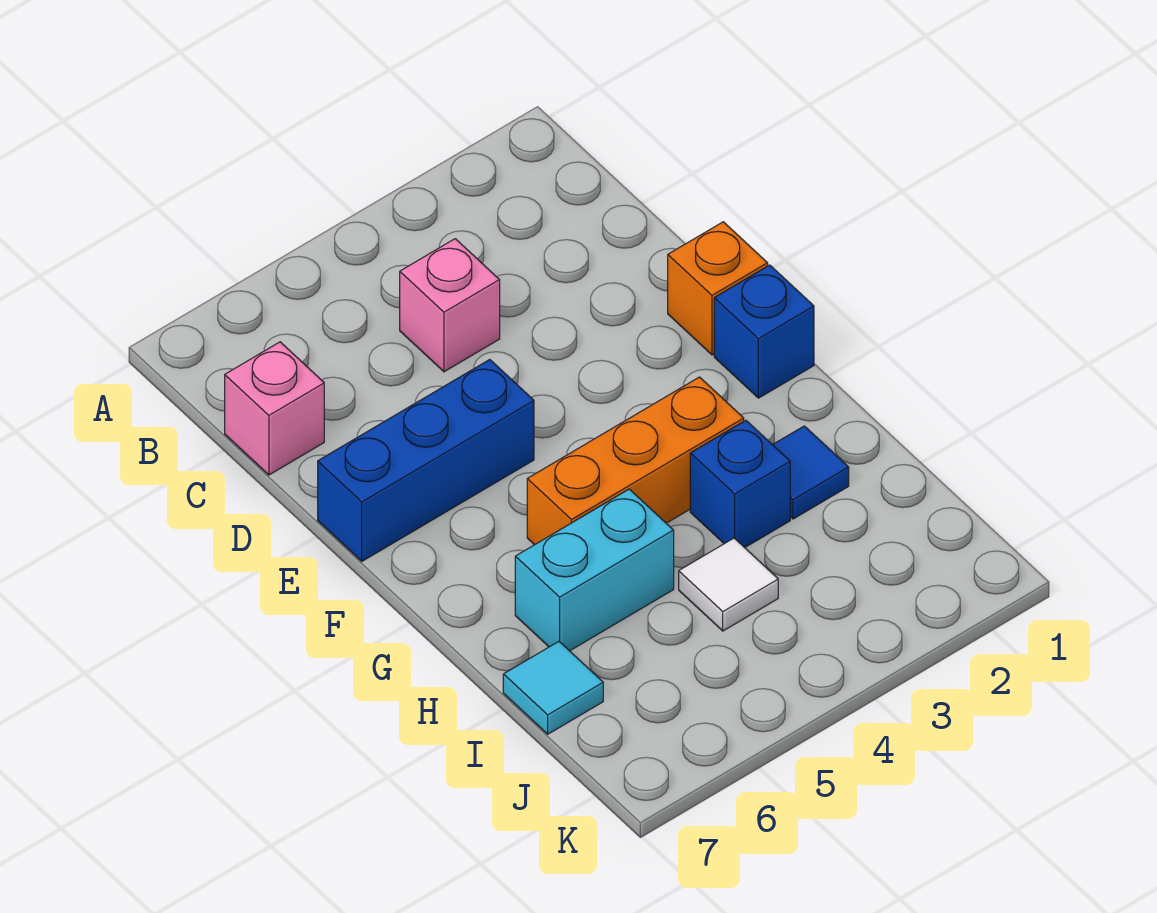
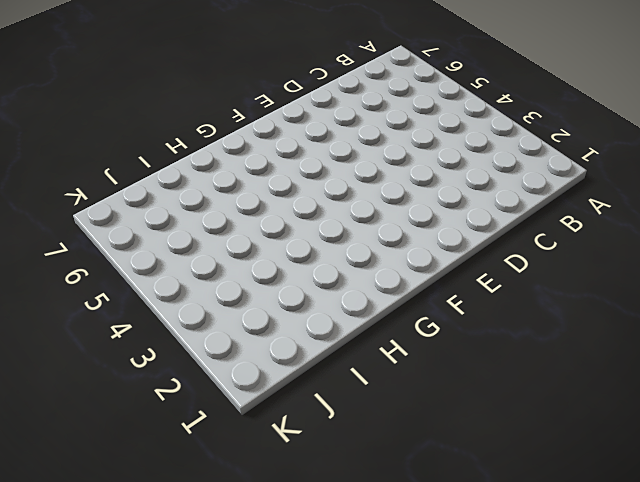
none -> pink 1x1 brick [400,239,500,372]
none -> pink 1x1 brick [225,342,324,475]

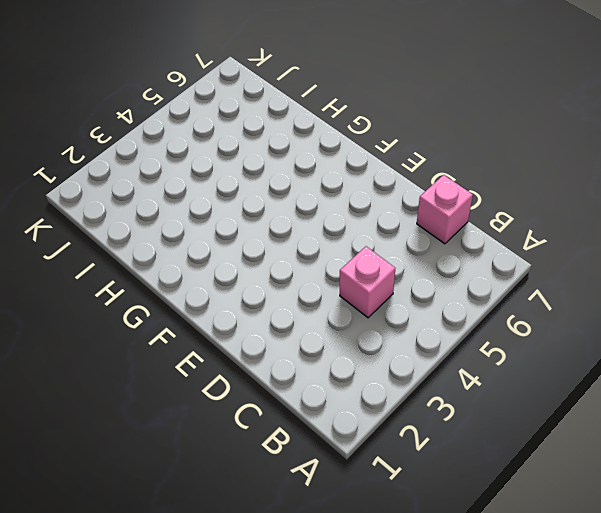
none -> orange 1x1 brick [668,222,768,355]
none -> blue 1x3 brick [318,360,534,561]

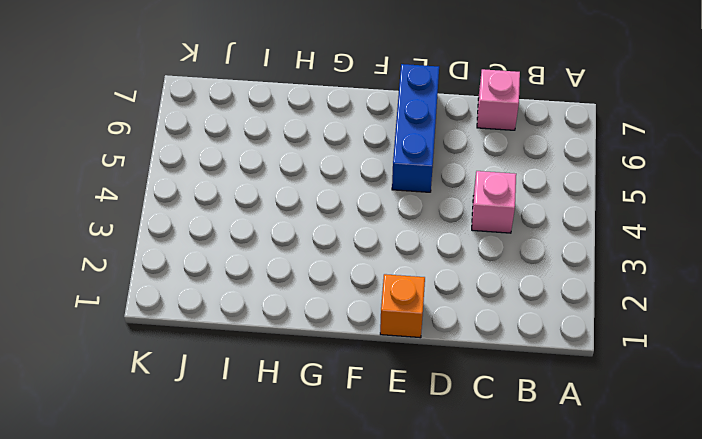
none -> blue 1x1 brick [714,265,814,398]
none -> orange 1x3 brick [527,377,744,545]

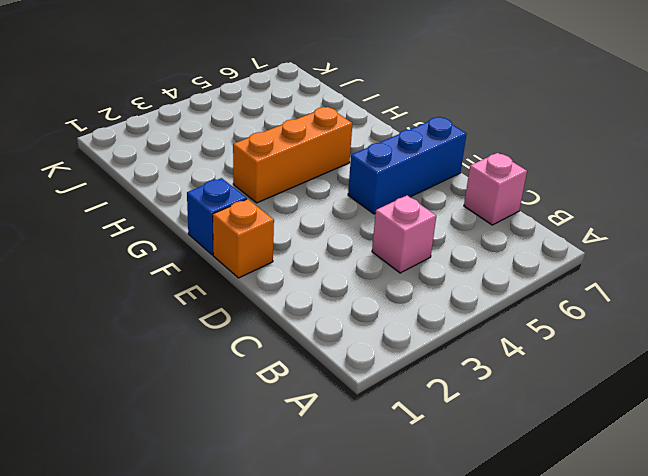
none -> blue 1x1 tile [773,426,849,519]
none -> blue 1x1 brick [690,420,790,548]

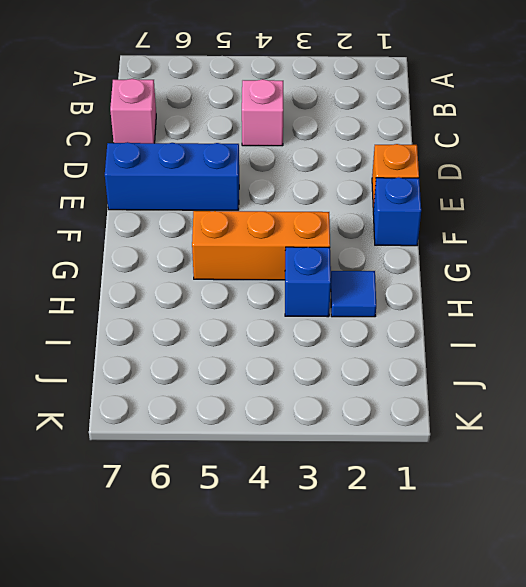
none -> cyan 1x2 brick [515,489,674,651]
none -> white 1x1 tile [679,538,778,631]

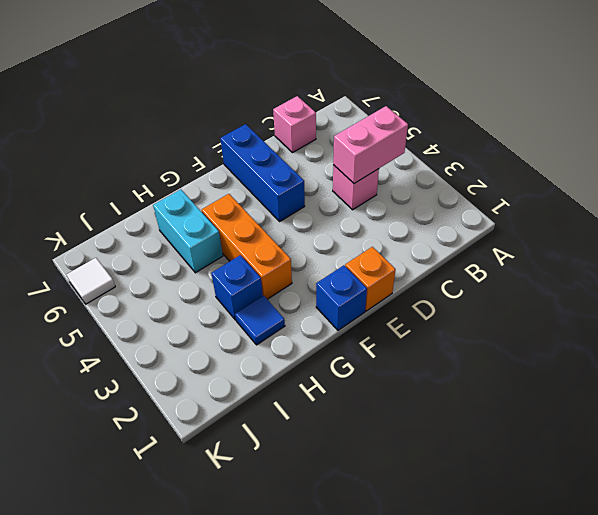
pink 1x2 brick [333,106,408,184] -> none
white 1x1 tile [66,258,115,304] -> white 1x1 tile moved to [679,538,778,631]
none -> cyan 1x1 tile [503,641,603,734]

